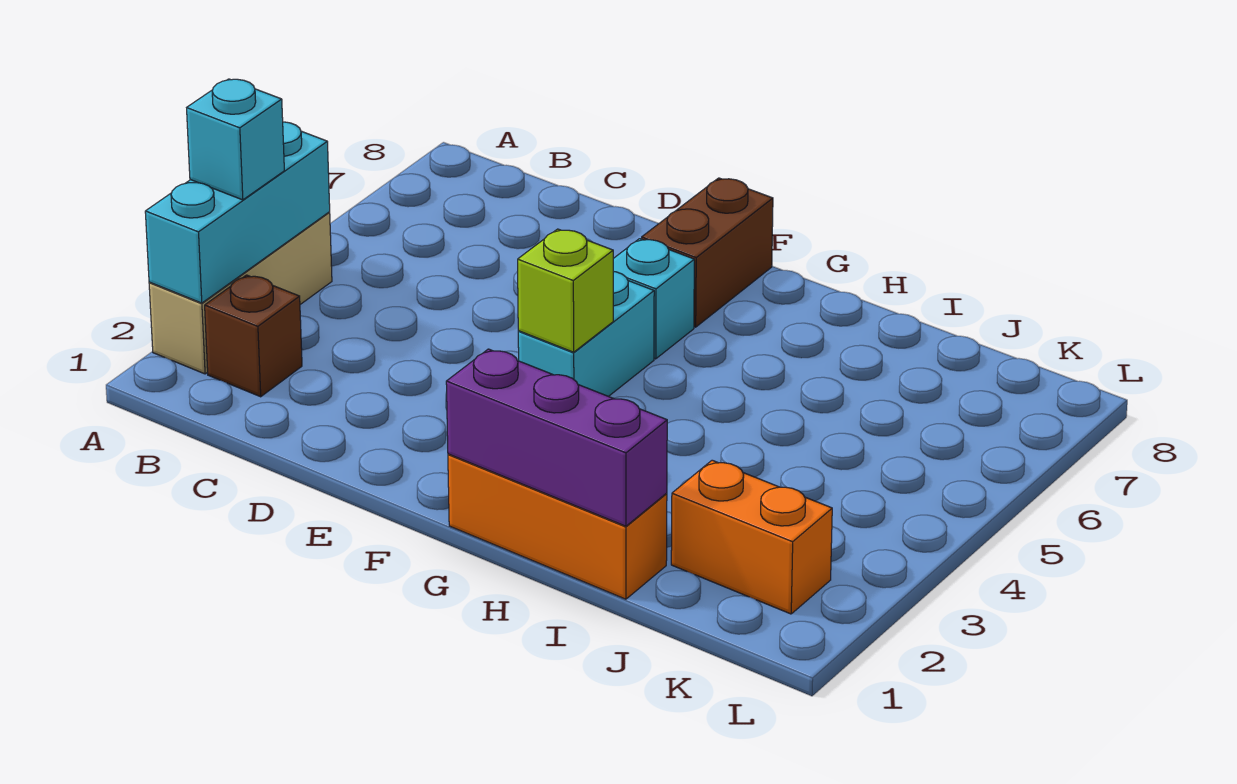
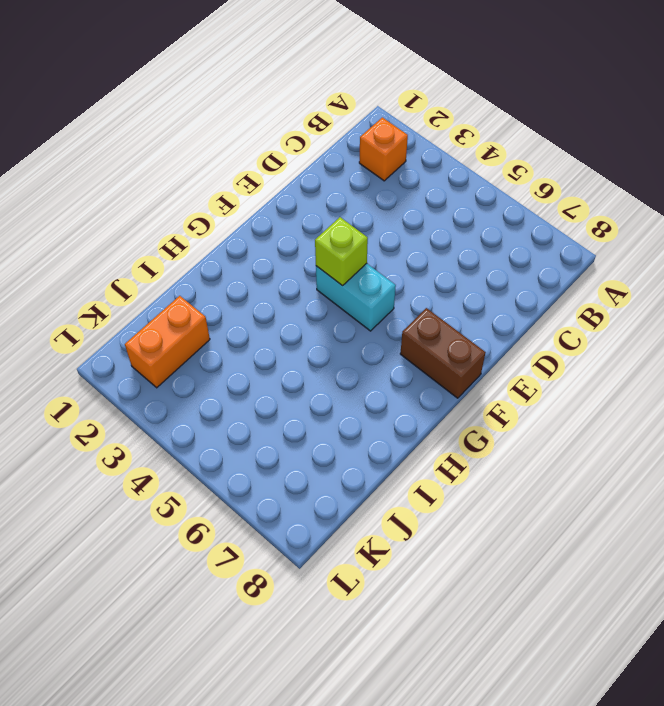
orange 1x1 brick [359,117,408,181] -> brown 1x1 brick [205,275,302,397]
none -> tan 1x3 brick [149,212,332,374]
none -> cyan 1x1 brick [613,239,694,359]

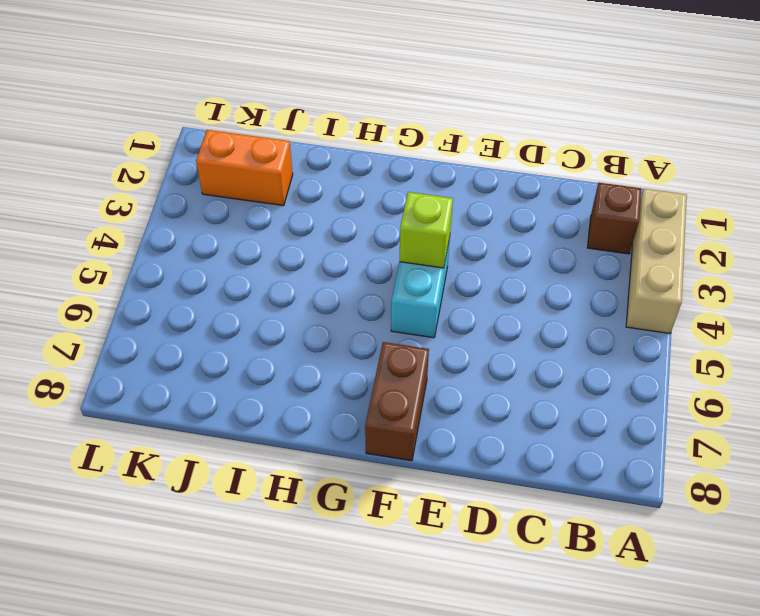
none -> cyan 1x1 brick [613,239,694,359]
none -> orange 1x3 brick [448,454,667,599]

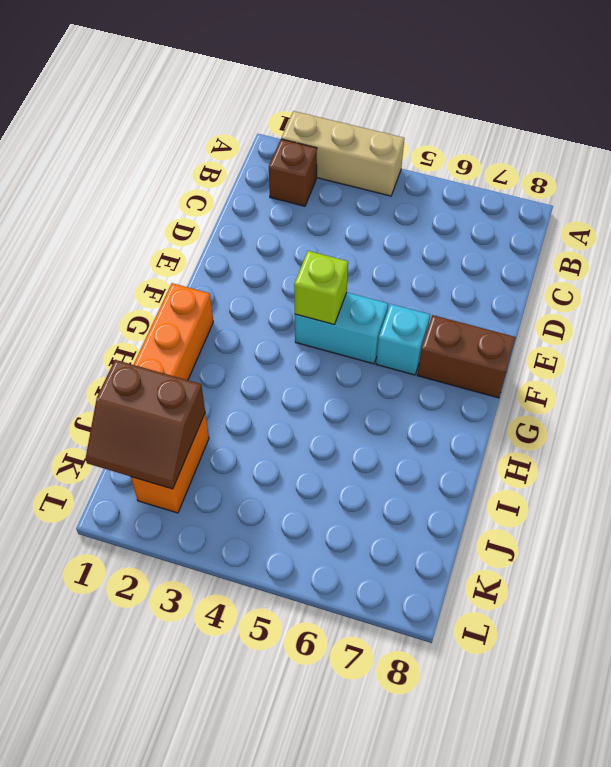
brown 2x2 slope [85,360,205,489] -> none
none -> cyan 1x3 brick [145,122,330,303]
none -> purple 1x3 brick [446,349,667,526]

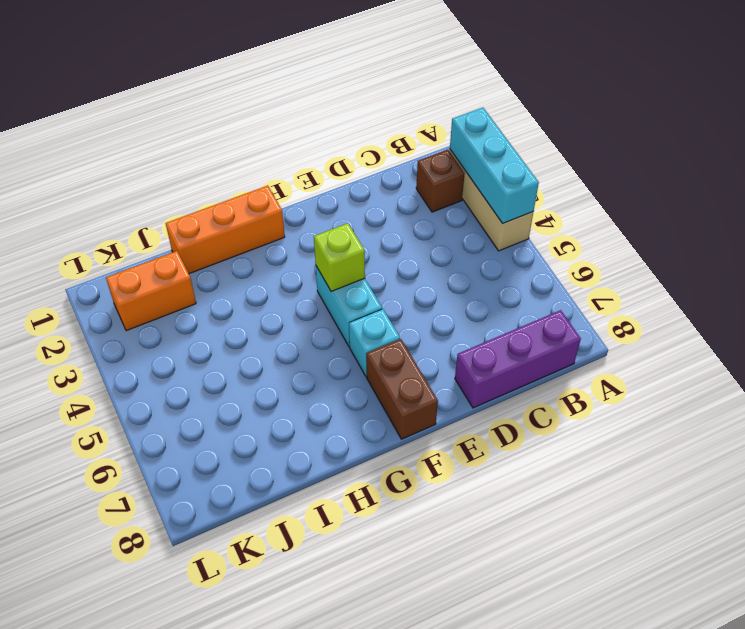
purple 1x3 brick [455,310,581,408] -> purple 1x3 brick moved to [446,349,667,526]
none -> cyan 1x1 brick [187,79,284,200]

